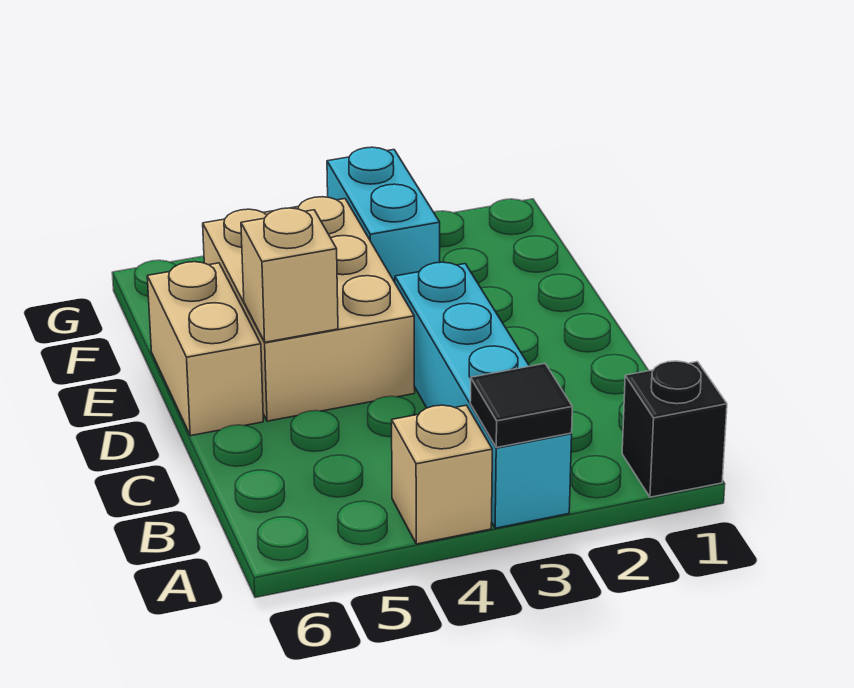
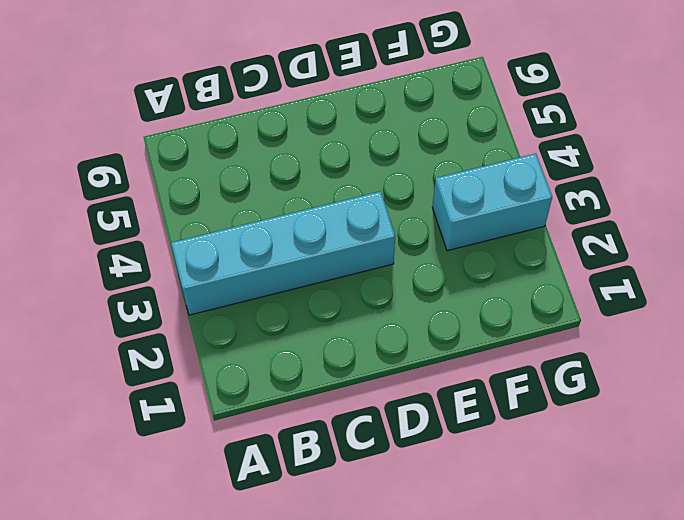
none -> black 1x1 brick [622,361,727,497]
none -> tan 1x1 brick [392,405,492,544]

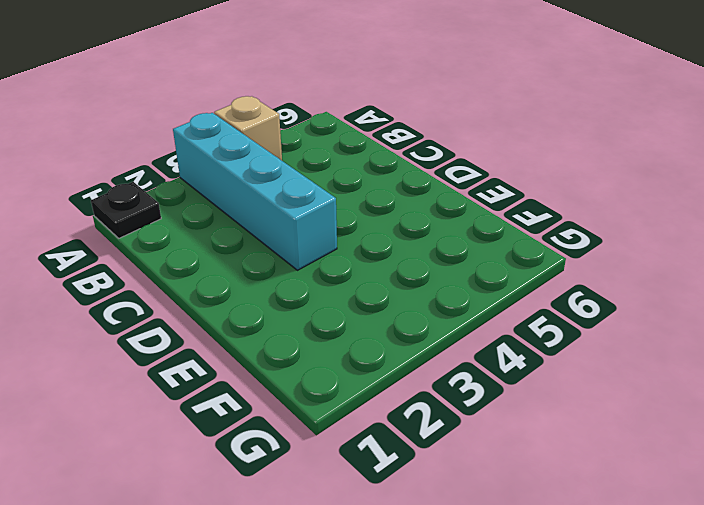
black 1x1 plate [91,182,161,238] -> black 1x1 brick [622,361,727,497]
none -> tan 2x3 brick [203,197,415,421]
none -> tan 1x2 brick [147,262,263,436]

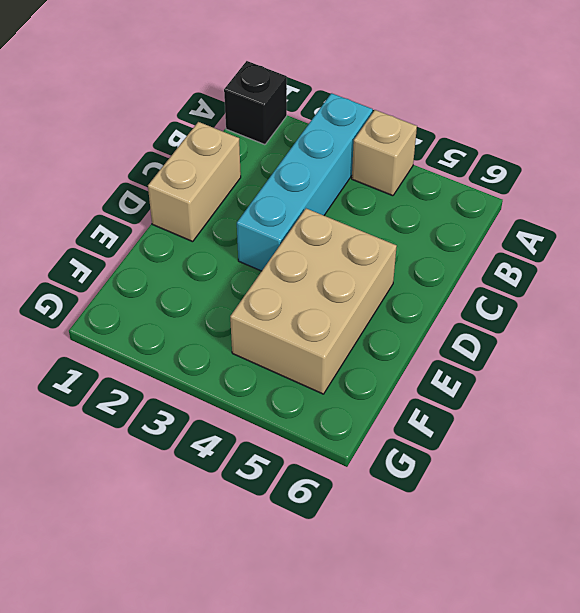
tan 1x2 brick [148,122,241,242] -> tan 1x2 brick moved to [147,262,263,436]
none -> cyan 1x2 brick [327,147,440,282]
none -> black 1x1 tile [470,364,572,448]

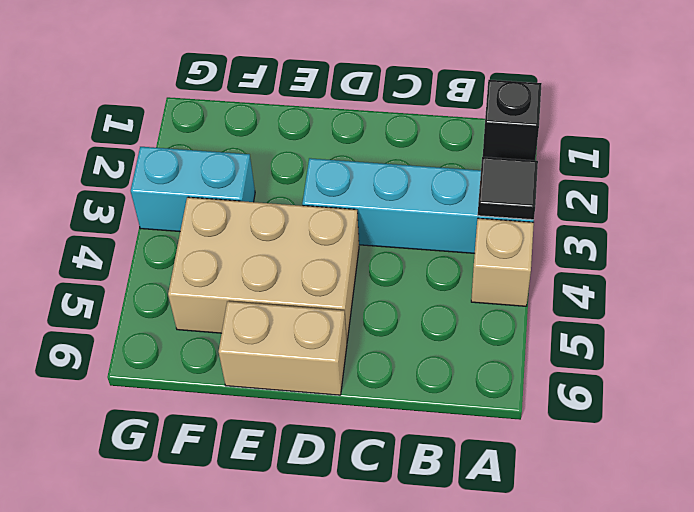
none -> tan 1x1 brick [241,208,338,342]

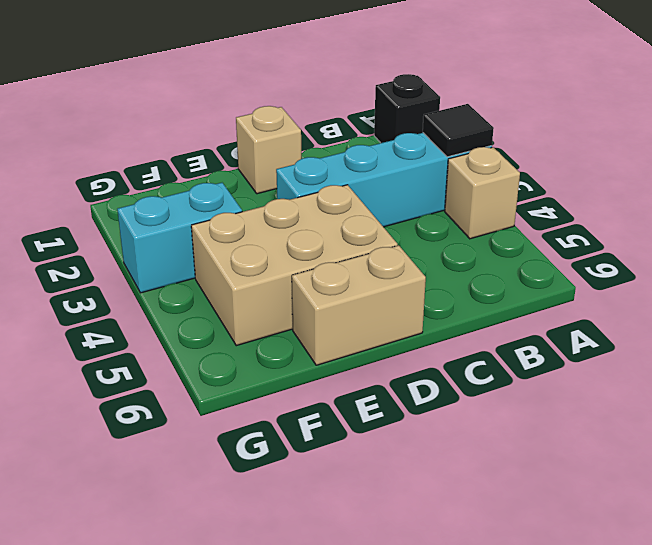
tan 1x1 brick [236,106,301,194] -> tan 1x1 brick moved to [241,208,338,342]

